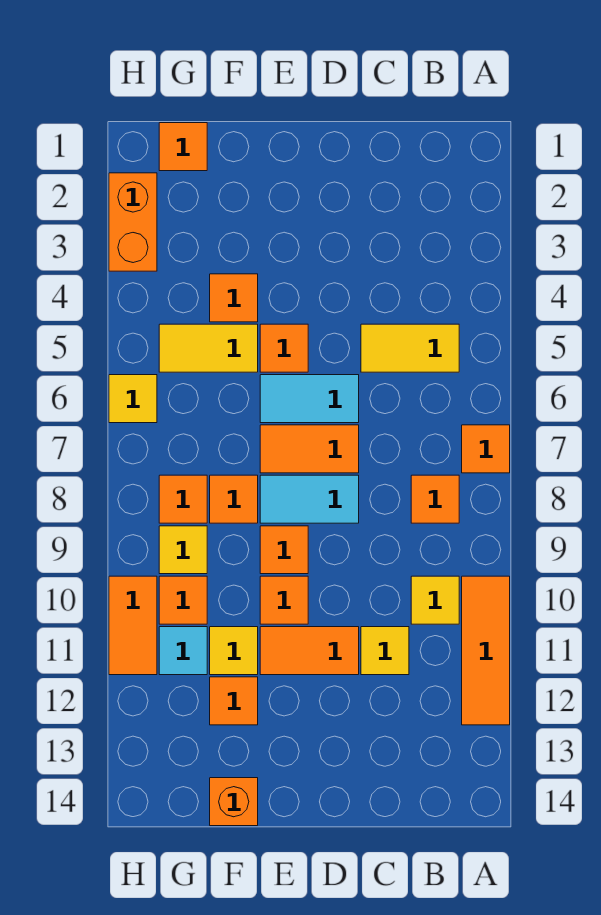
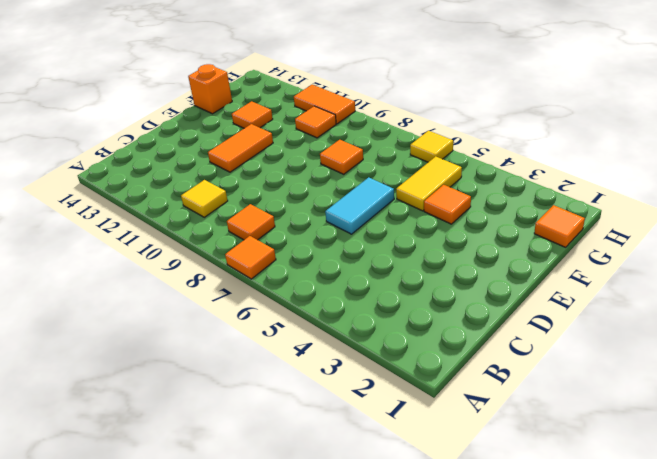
none -> orange 1x3 tile [462,576,510,725]
none -> yellow 1x2 tile [361,324,459,372]
none -> yellow 1x1 tile [361,627,409,675]

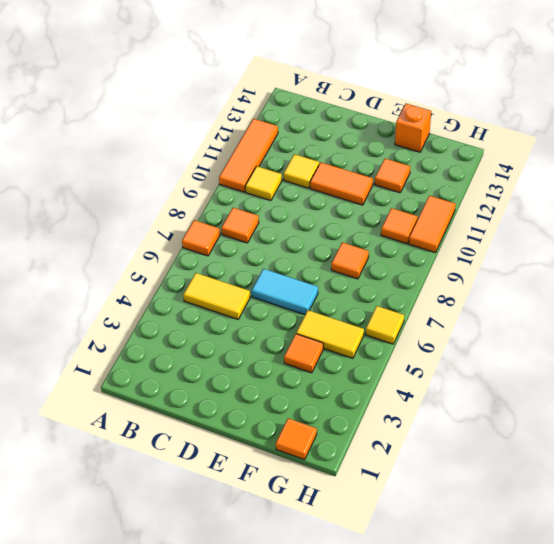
none -> orange 1x2 tile [260,425,359,473]
none -> cyan 1x2 tile [260,475,359,523]
none -> orange 1x1 tile [260,324,308,372]

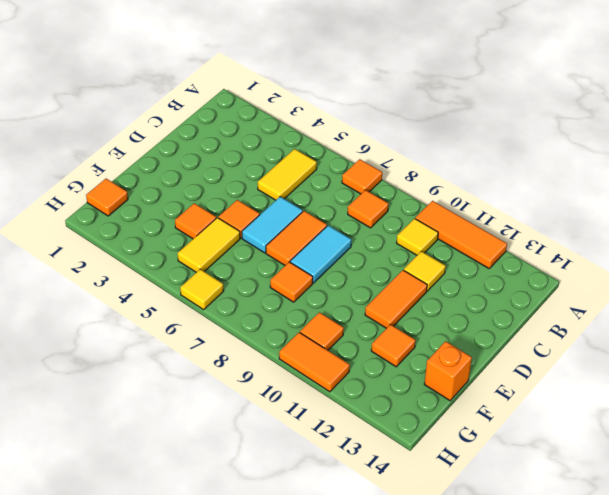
none -> orange 1x1 tile [260,526,308,574]
none -> orange 1x1 tile [260,576,308,624]
none -> yellow 1x1 tile [210,627,258,675]

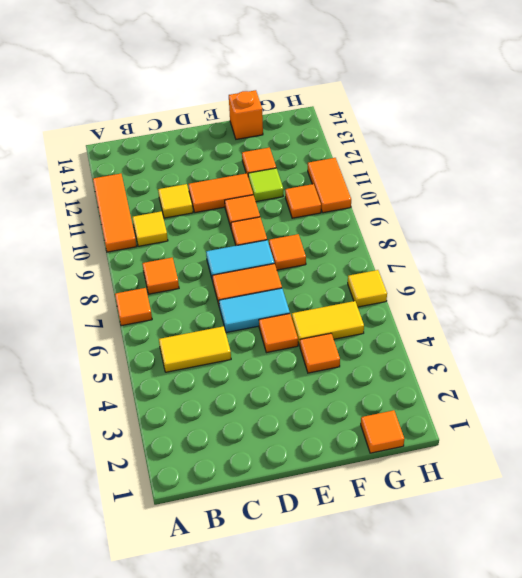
lime 1x1 tile [248,168,283,202] -> yellow 1x1 tile [210,627,258,675]
none -> orange 1x1 tile [159,475,207,523]
none -> yellow 1x1 tile [159,526,207,574]
none -> cyan 1x1 tile [159,627,207,675]

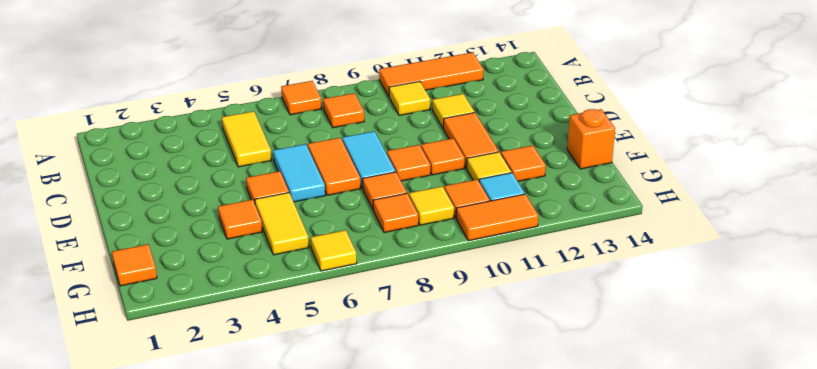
none -> orange 1x2 brick [109,173,157,271]

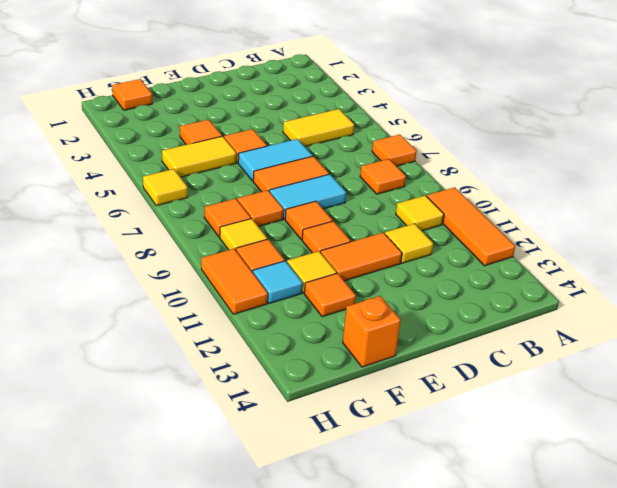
none -> orange 1x2 brick [109,173,157,271]

